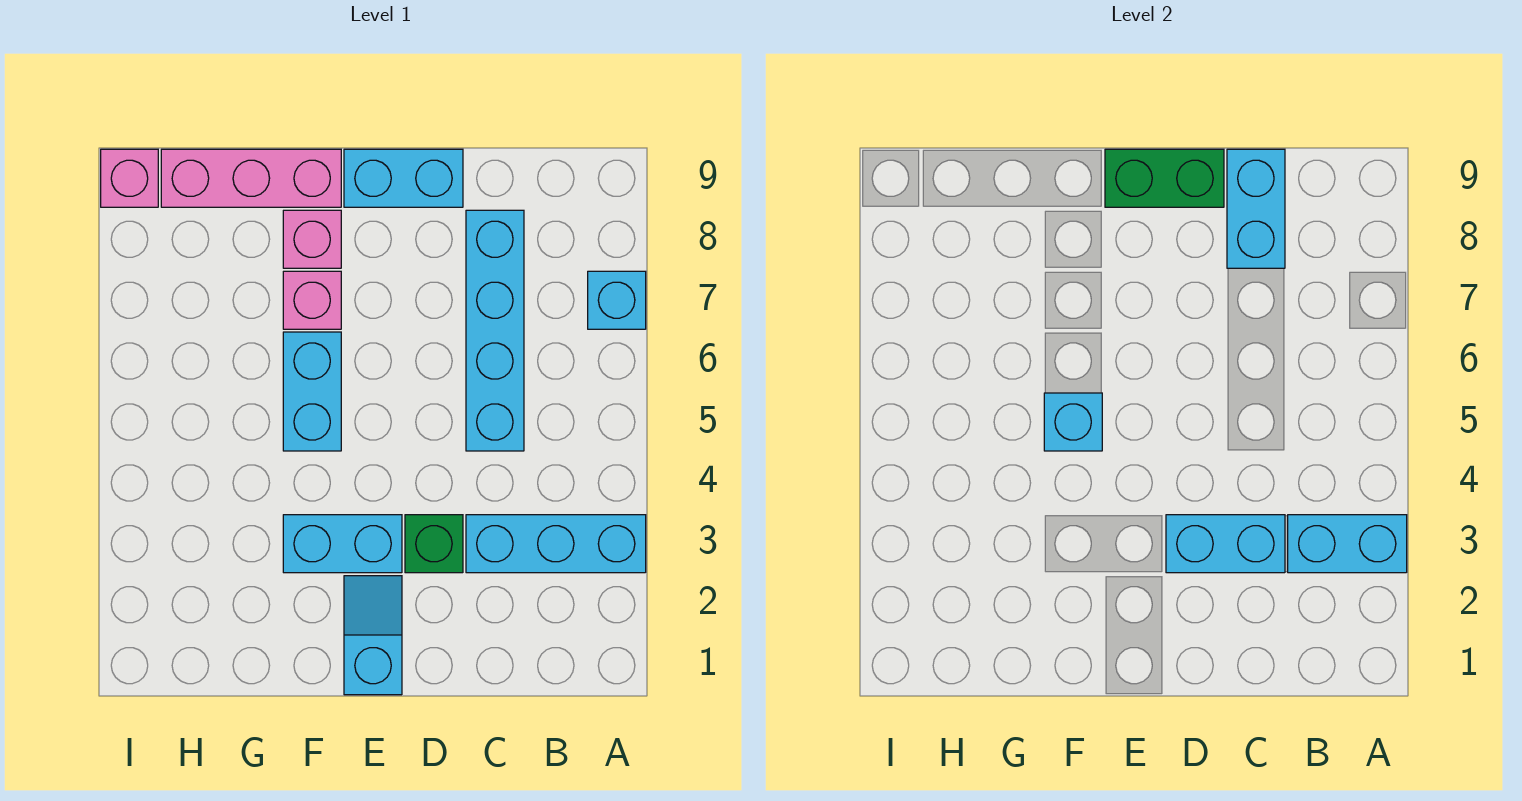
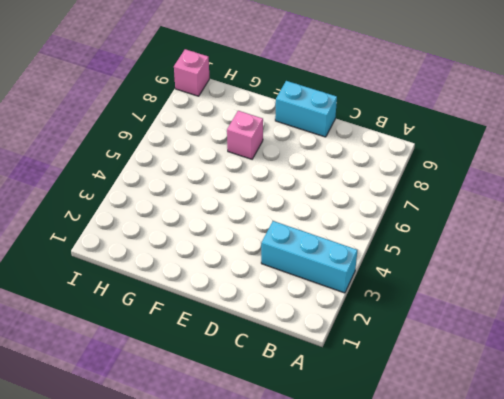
none -> cyan 1x1 brick [588,271,646,329]
none -> cyan 1x4 brick [466,210,524,451]
none -> green 1x1 brick [405,515,463,573]

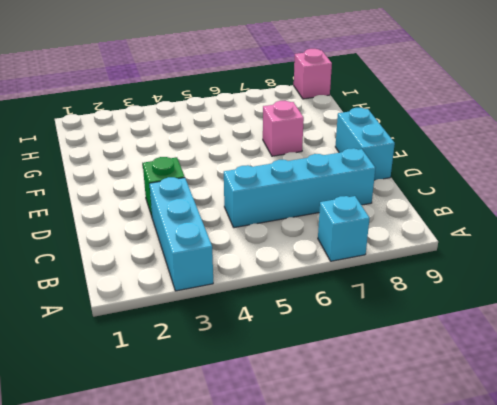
none -> cyan 1x2 slope [344,576,402,695]
none -> cyan 1x2 brick [283,515,402,573]
none -> cyan 1x2 brick [283,332,341,451]

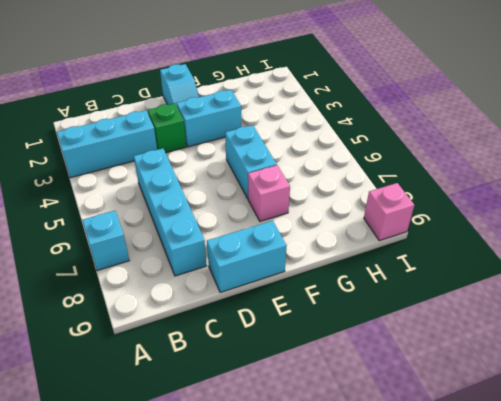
none -> pink 1x1 brick [283,210,341,268]
none -> pink 1x3 brick [161,149,341,207]
none -> cyan 1x2 brick [1288,515,1407,573]

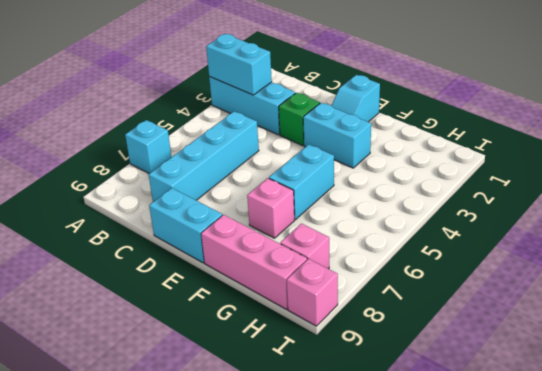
pink 1x1 brick [280,224,329,269] -> pink 1x1 brick moved to [283,210,341,268]
none -> cyan 1x2 brick [1166,515,1285,573]
none -> cyan 1x2 brick [1227,149,1285,268]
none -> green 1x2 brick [1105,149,1224,207]

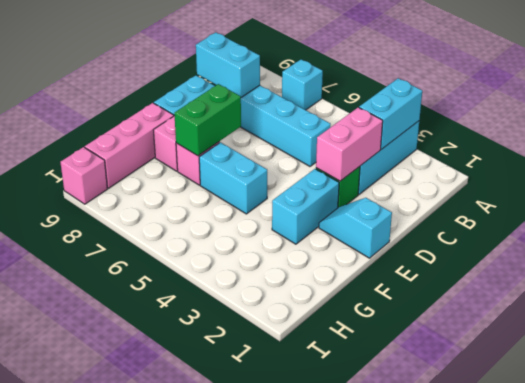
pink 1x2 brick [316,107,383,181] -> cyan 1x2 brick [1166,515,1285,573]
green 1x2 brick [174,84,241,156] -> green 1x2 brick moved to [1105,149,1224,207]
none -> cyan 1x1 brick [1044,393,1102,451]

